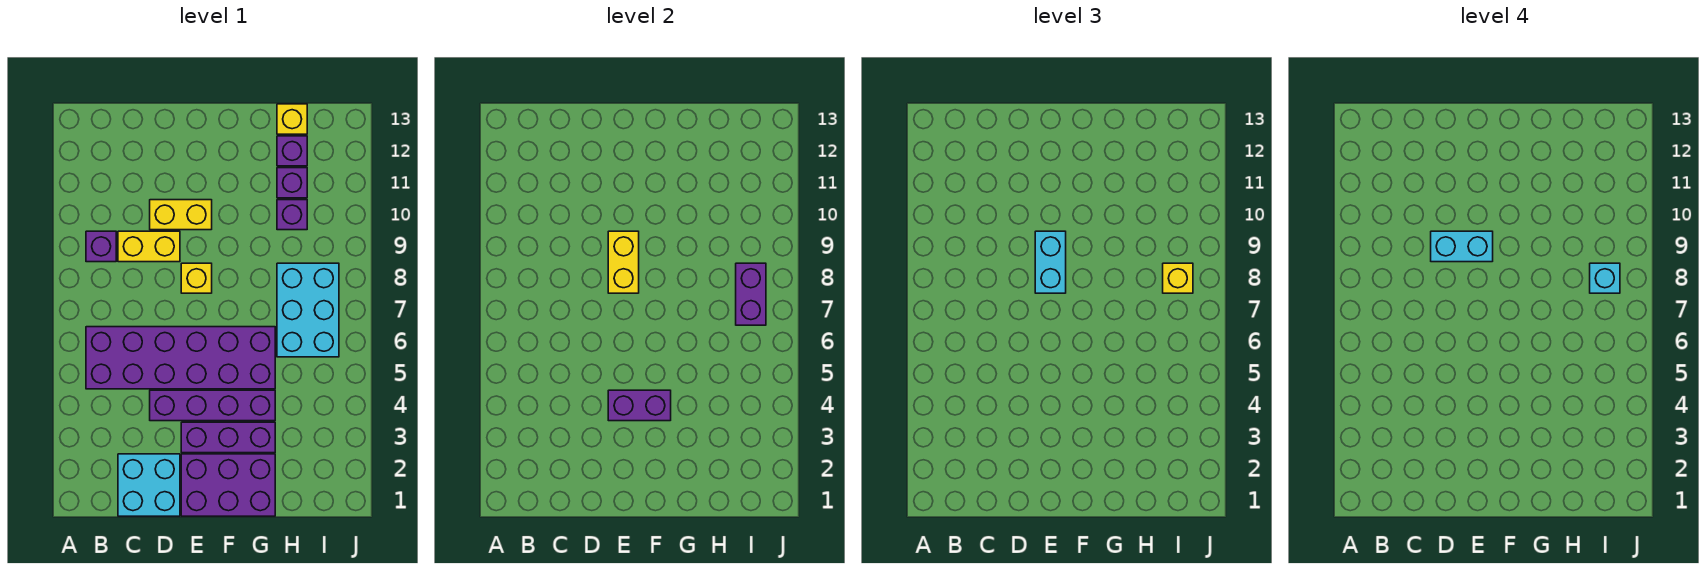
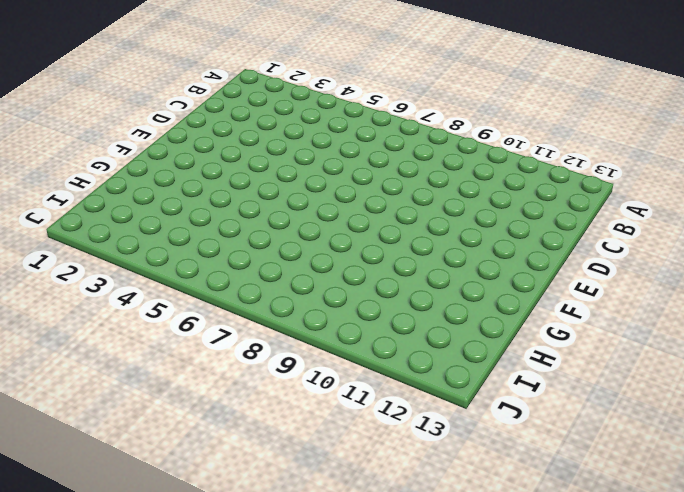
none -> purple 2x6 brick [86,327,275,389]
none -> purple 1x1 brick [86,231,116,262]
none -> cyan 2x2 brick [118,454,180,516]

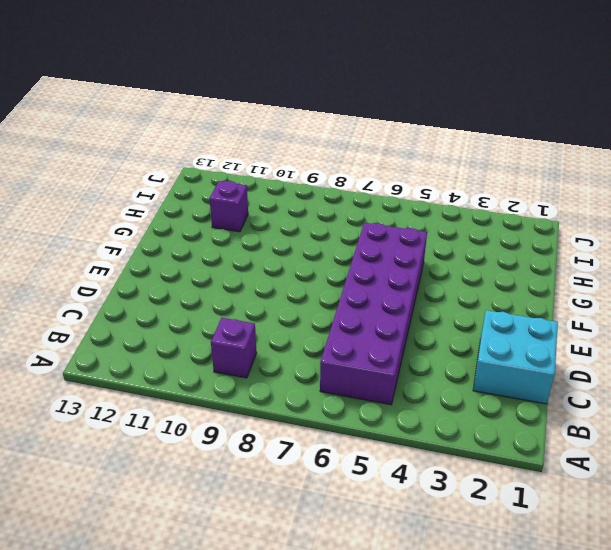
none -> yellow 1x2 brick [118,231,180,262]
none -> purple 1x4 brick [150,390,275,421]
none -> yellow 1x2 brick [150,200,212,230]

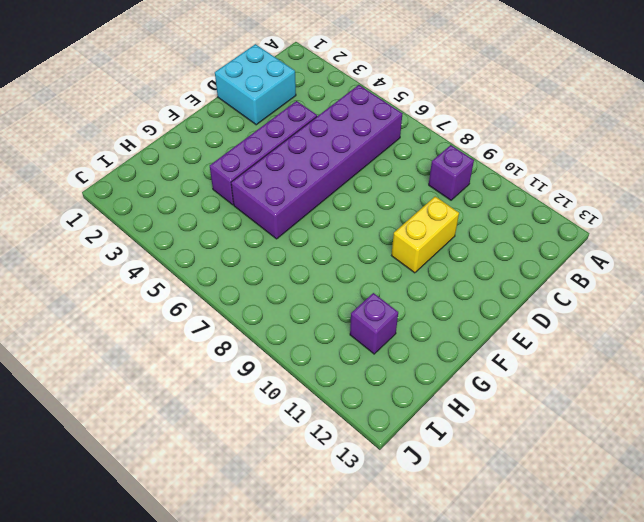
none -> yellow 1x2 brick [118,231,180,262]
none -> purple 2x3 brick [181,454,275,516]
none -> purple 1x3 brick [181,422,275,453]

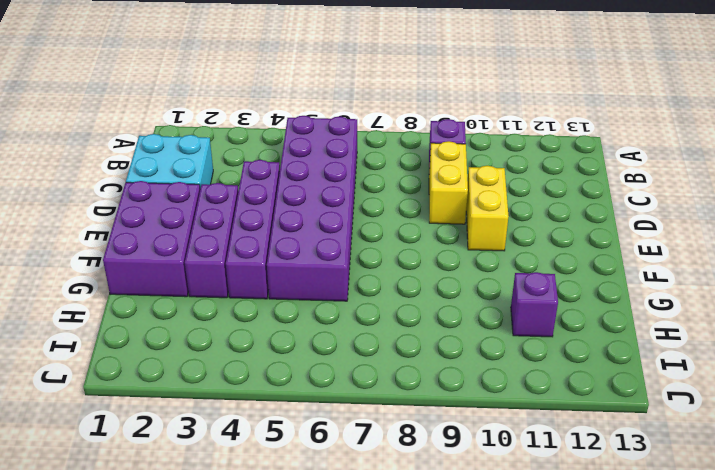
none -> yellow 1x1 brick [181,263,212,293]
none -> cyan 2x3 brick [277,263,339,357]
none -> purple 1x1 brick [277,200,307,230]

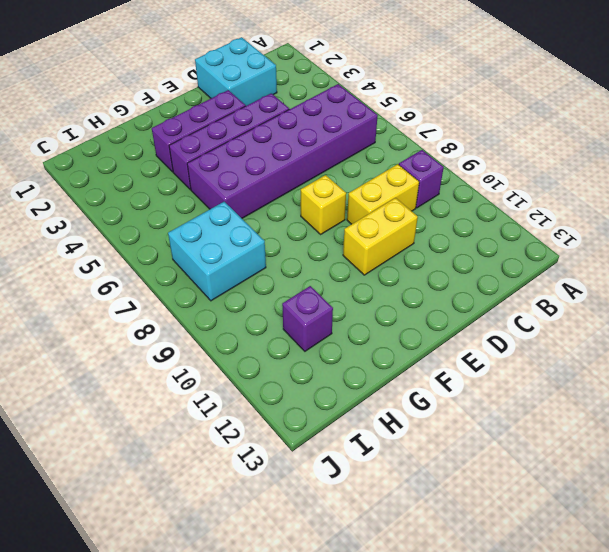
cyan 2x2 brick [168,202,266,301] -> cyan 2x3 brick [277,263,339,357]
none -> purple 2x3 brick [181,454,275,516]
none -> purple 1x1 brick [277,200,307,230]
none -> purple 1x1 brick [277,136,307,166]

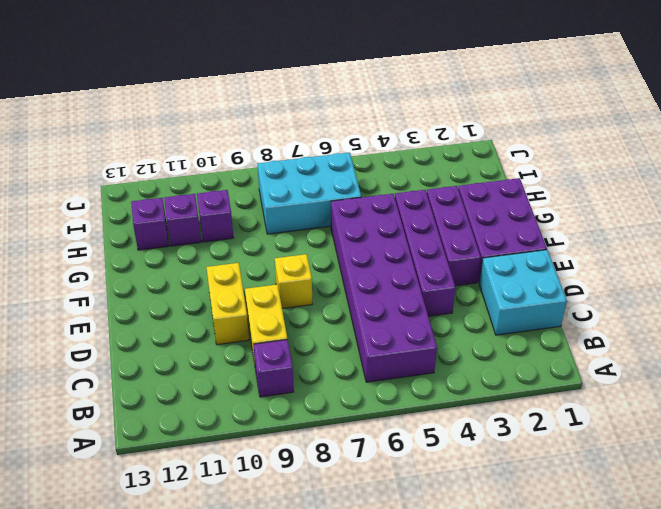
none -> yellow 1x1 brick [277,104,307,134]
none -> purple 1x2 brick [608,390,671,421]
none -> yellow 1x2 brick [608,231,639,293]

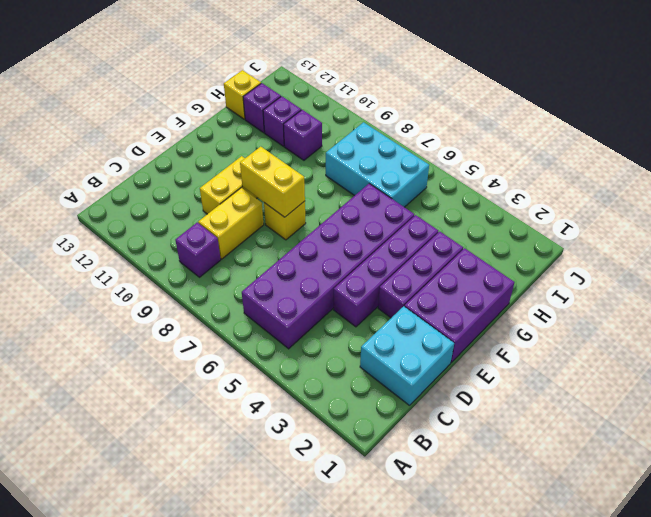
none -> purple 1x2 brick [608,390,671,421]
none -> purple 1x2 brick [736,263,766,325]
none -> cyan 1x2 brick [1035,231,1066,293]

